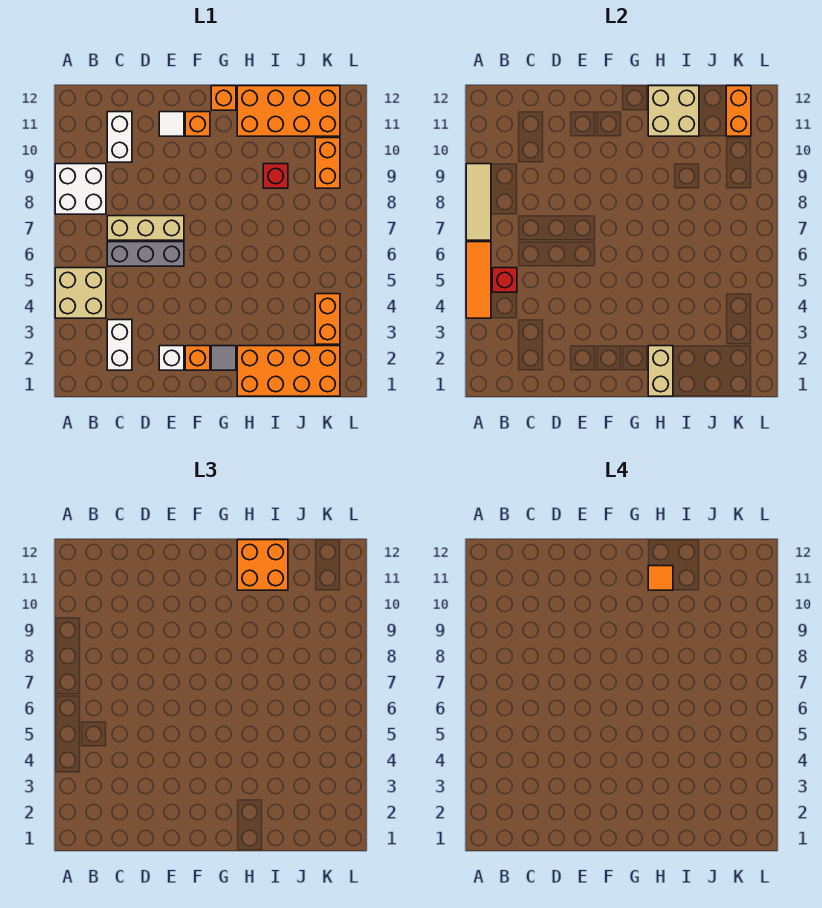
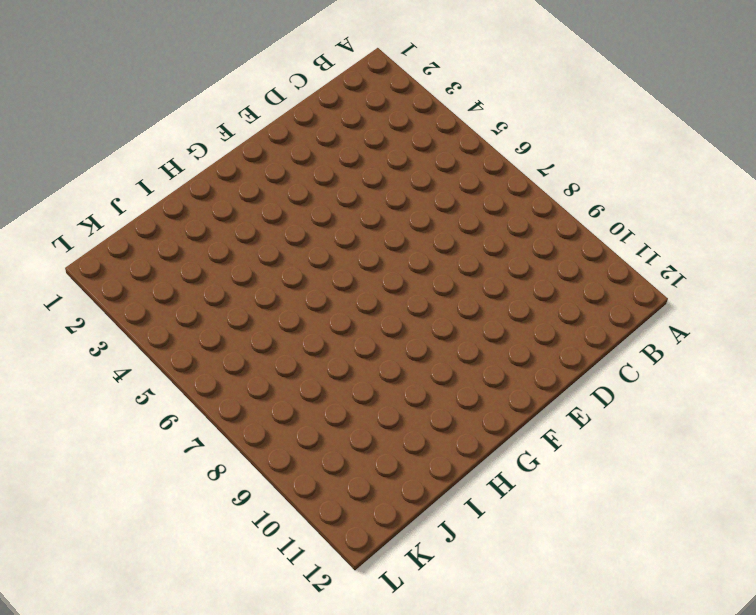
none -> tan 2x2 brick [55,268,106,318]
none -> white 2x2 brick [55,164,106,214]
none -> white 1x2 brick [107,320,132,370]

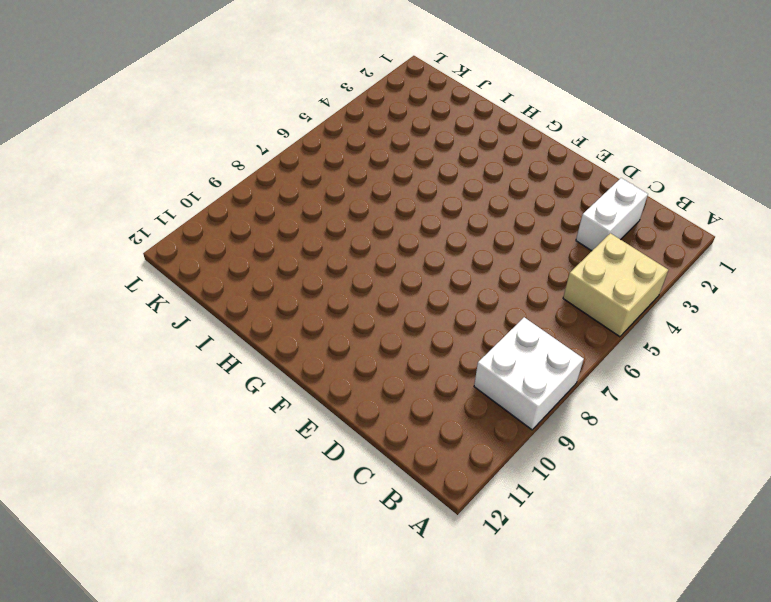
none -> grey 1x3 brick [107,242,184,266]
none -> tan 1x3 brick [107,216,184,240]
none -> white 1x2 brick [107,112,132,162]

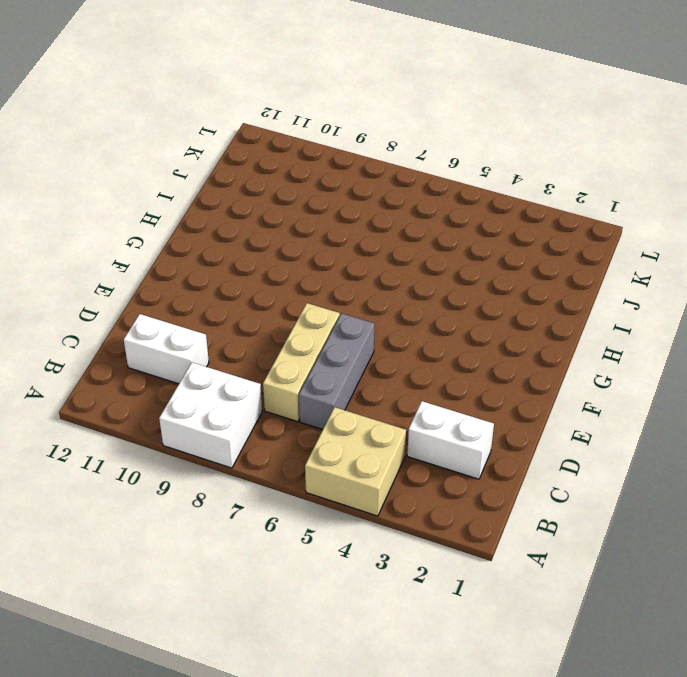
none -> white 1x1 brick [159,346,184,370]
none -> white 1x1 tile [159,112,184,136]
none -> orange 1x1 brick [185,346,210,370]

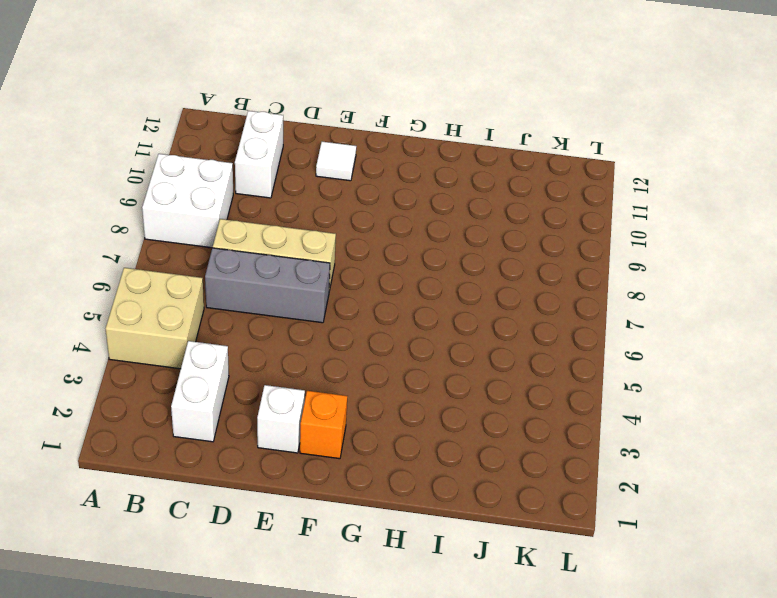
none -> orange 1x1 brick [185,112,210,136]
none -> grey 1x1 tile [211,346,236,370]
none -> orange 1x1 brick [211,86,236,110]

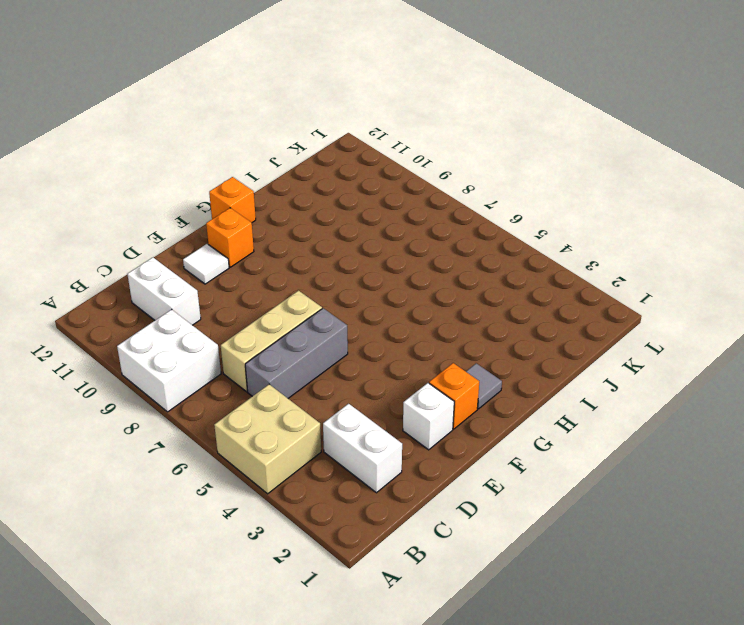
none -> orange 2x4 brick [237,346,340,396]
none -> orange 2x4 brick [237,86,340,136]
none -> red 1x1 brick [263,164,288,188]

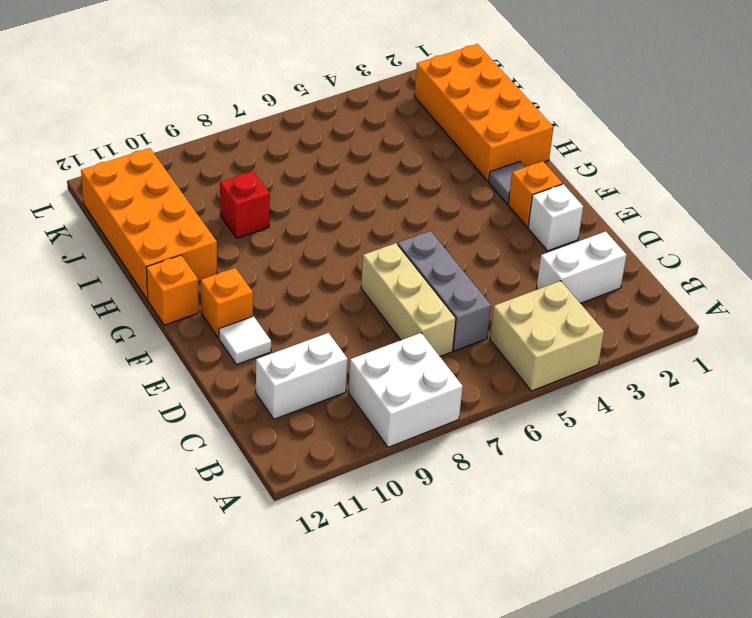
none -> orange 1x2 brick [315,294,340,344]
none -> orange 1x2 brick [315,138,340,188]
none -> orange 1x3 tile [466,242,491,318]

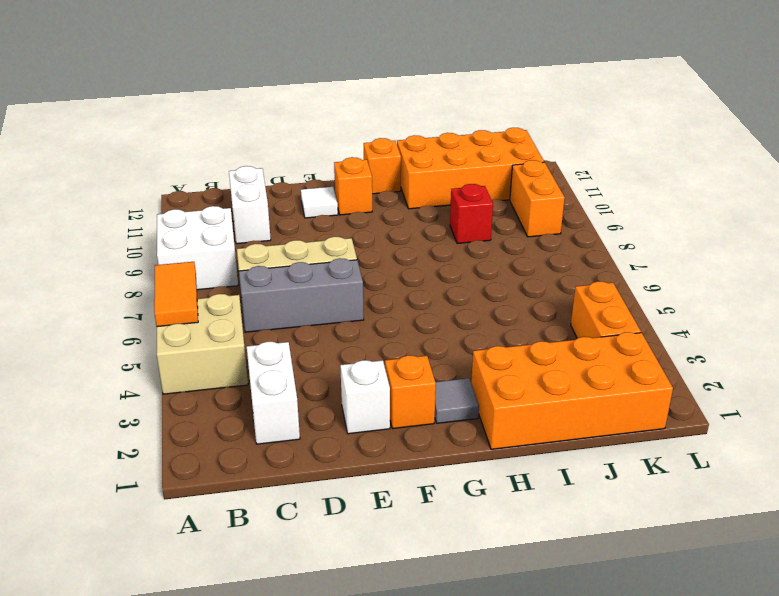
orange 1x2 tile [154,262,198,327] -> orange 1x3 tile [466,242,491,318]
none -> tan 1x3 tile [466,164,491,240]
none -> red 1x1 brick [492,268,517,292]
none -> tan 1x2 brick [648,346,673,396]

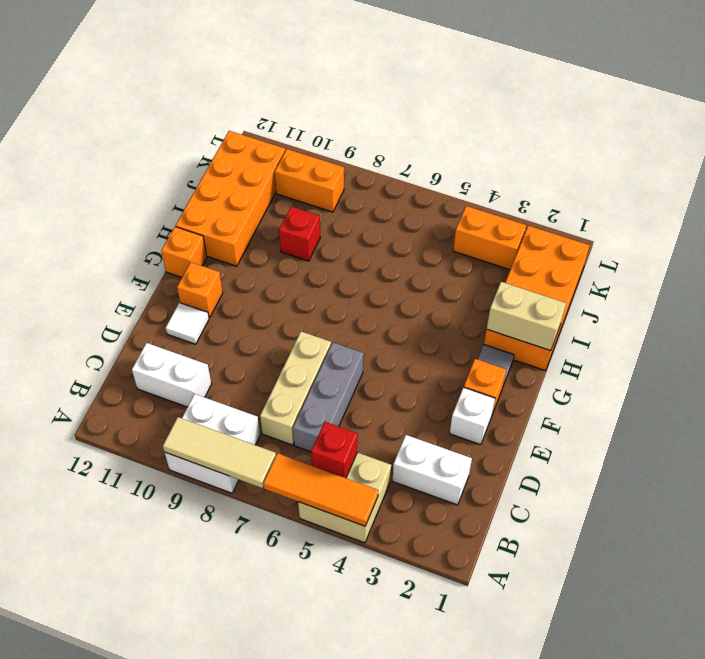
none -> tan 2x2 brick [648,86,699,136]
none -> orange 1x2 brick [726,86,751,136]
none -> orange 2x2 brick [237,540,288,590]

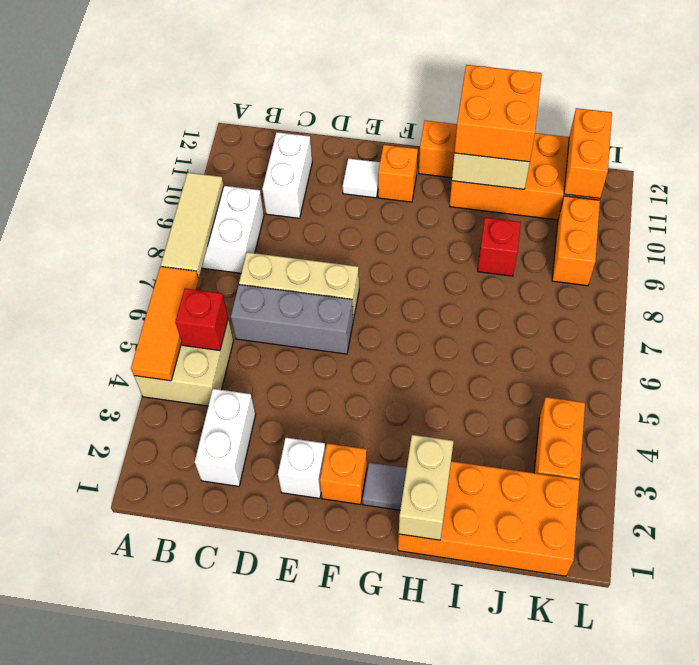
none -> orange 1x1 tile [648,566,673,590]

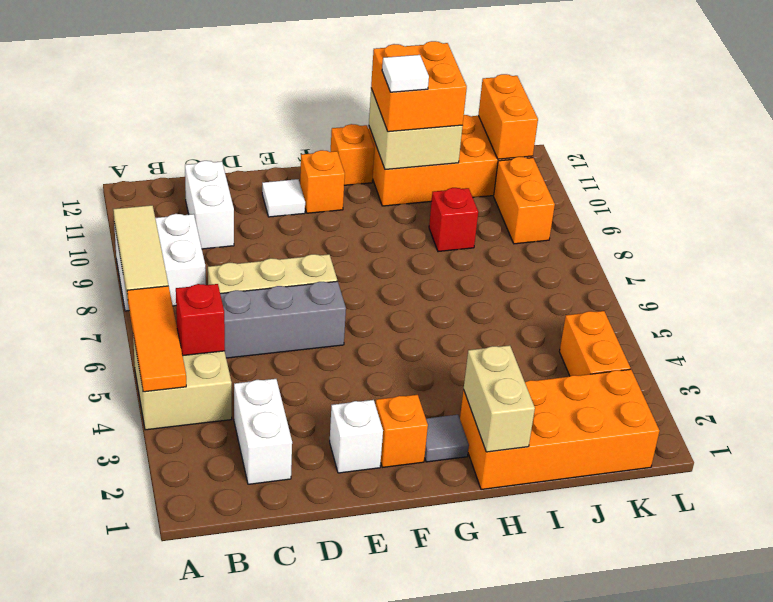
white 1x1 tile [382,55,429,92] -> orange 1x1 tile [648,566,673,590]

